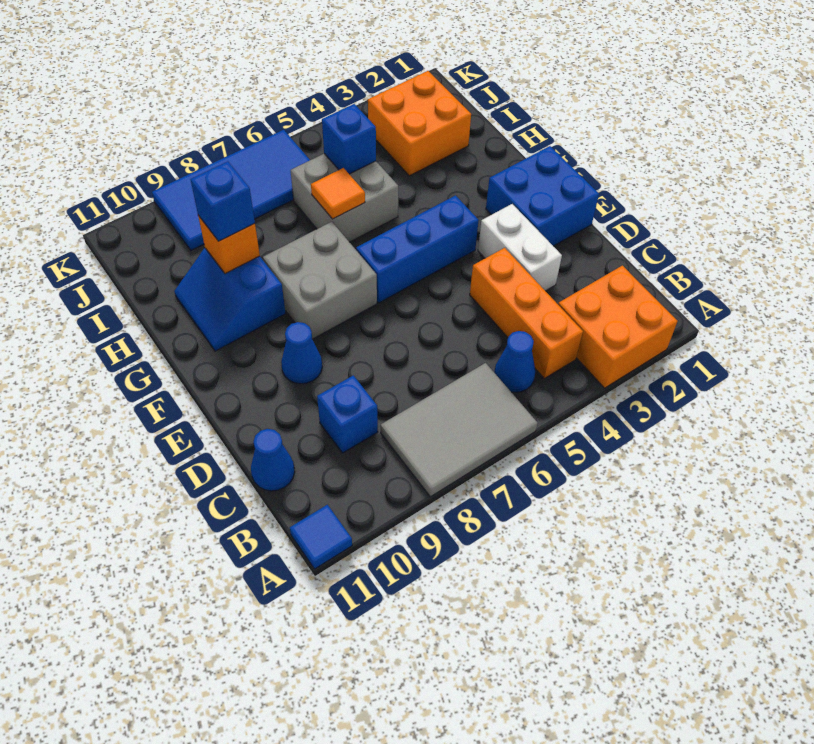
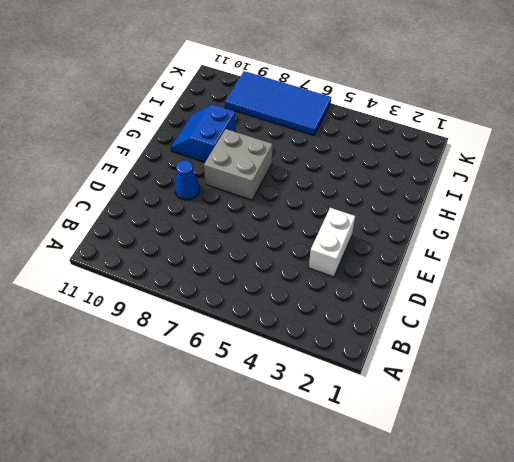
none -> orange 2x2 brick [558,266,678,388]
none -> grey 2x3 tile [381,363,538,497]
none -> blue 1x1 tile [290,505,352,569]

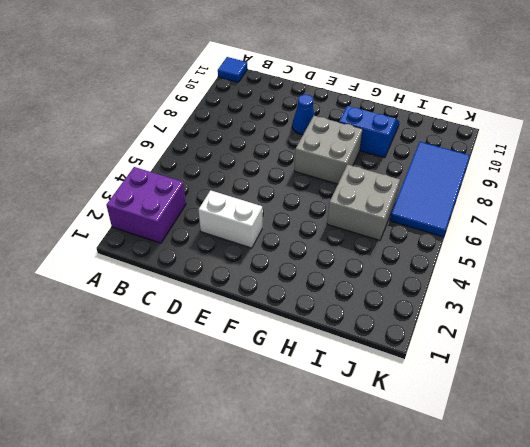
purple 2x2 brick [106,167,186,243] -> orange 2x2 brick [558,266,678,388]
none -> grey 2x3 tile [381,363,538,497]
none -> orange 1x3 brick [470,248,583,379]
none -> blue 1x1 cone [494,331,535,392]

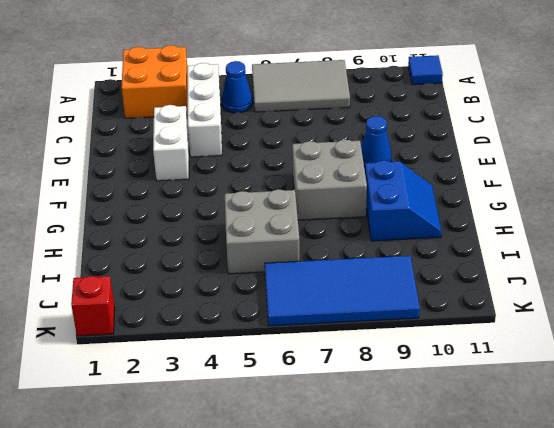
white 1x3 brick [187,63,222,157] -> orange 1x3 brick [470,248,583,379]
red 1x1 brick [71,276,115,336] -> none
none -> blue 1x1 brick [317,375,378,453]
none -> blue 1x1 cone [251,429,295,491]
none -> blue 2x2 brick [486,146,599,246]

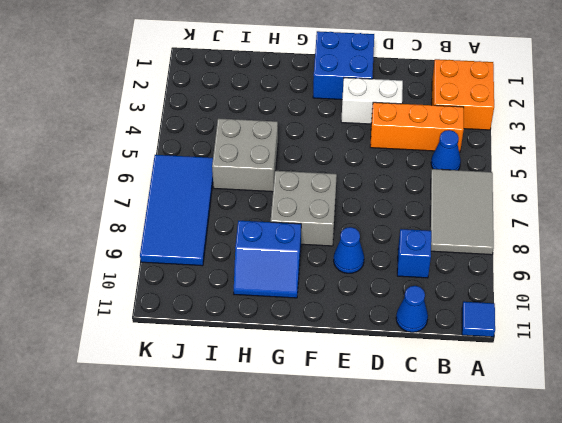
none -> blue 1x3 brick [356,195,479,303]
none -> orange 2x2 brick [368,71,471,176]
none -> orange 1x1 tile [311,168,365,219]

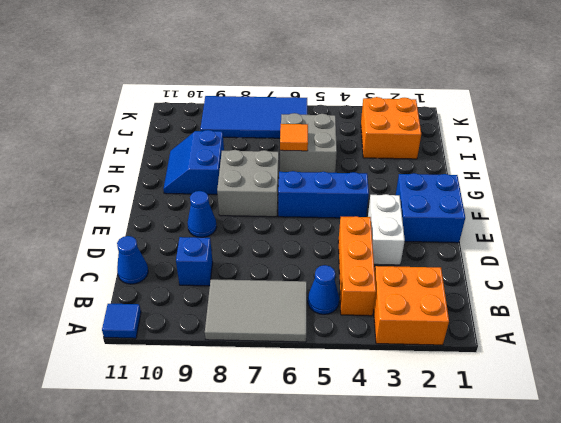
none -> orange 1x1 brick [198,216,260,274]
none -> blue 1x1 brick [322,104,376,174]
none -> blue 1x1 brick [191,162,255,241]

